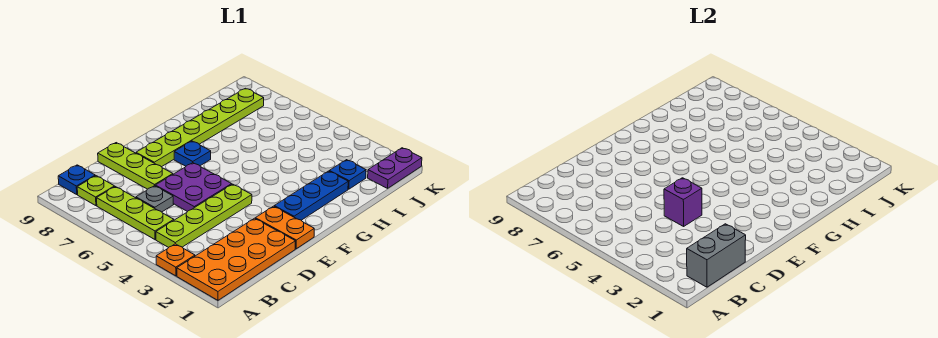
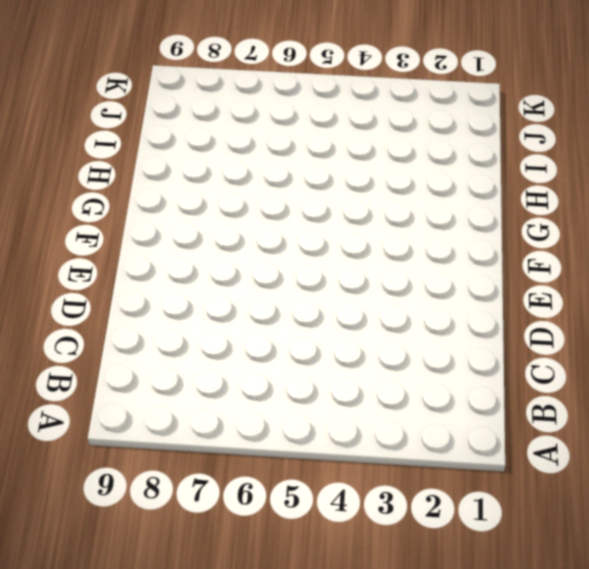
none -> orange 2x4 plate [177,218,295,300]
none -> orange 1x1 plate [156,244,195,276]
none -> lime 1x4 plate [156,184,252,248]

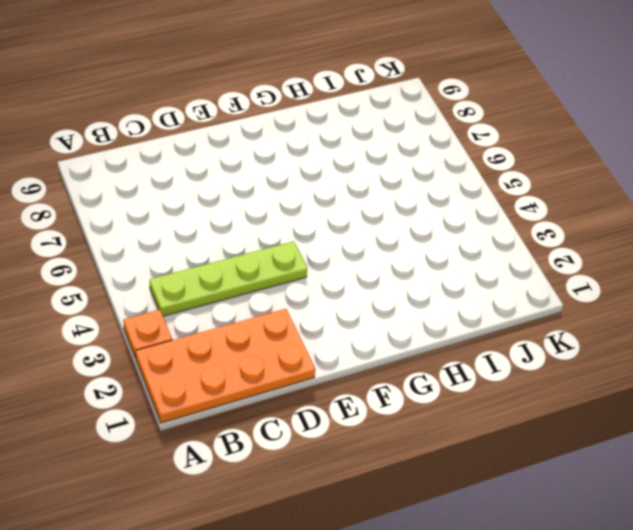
none -> lime 1x3 plate [97,187,174,240]
none -> lime 1x1 plate [77,176,115,206]
none -> blue 1x1 plate [58,165,95,194]

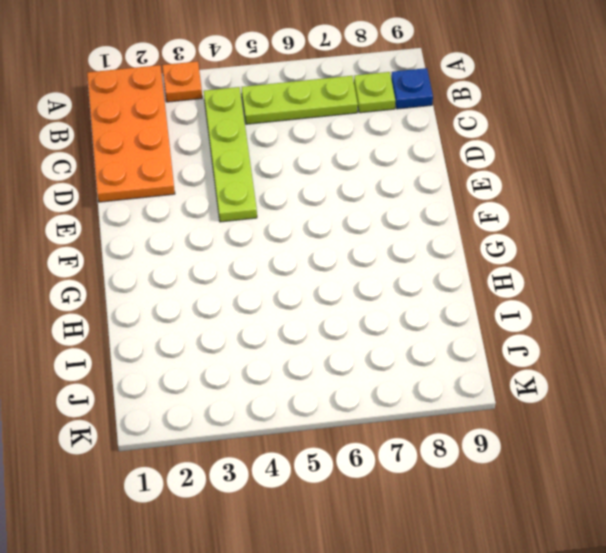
none -> grey 1x1 plate [136,186,174,212]
none -> purple 2x2 plate [155,163,232,212]
none -> lime 1x3 plate [98,143,173,189]

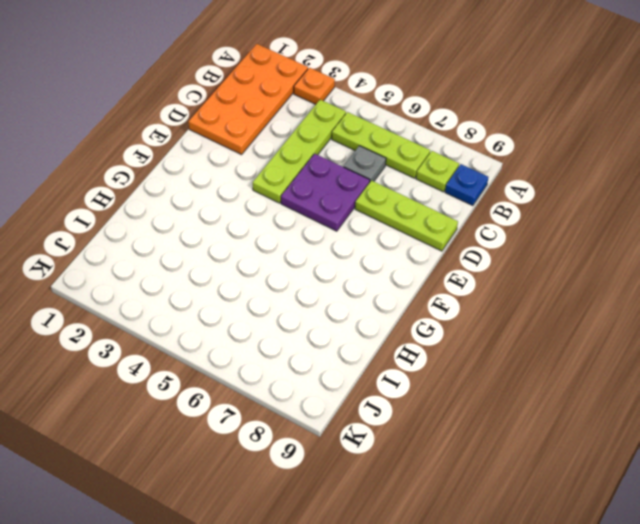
none -> orange 1x2 plate [255,206,314,249]
none -> lime 1x6 plate [136,88,264,167]
none -> blue 1x3 plate [274,171,348,220]

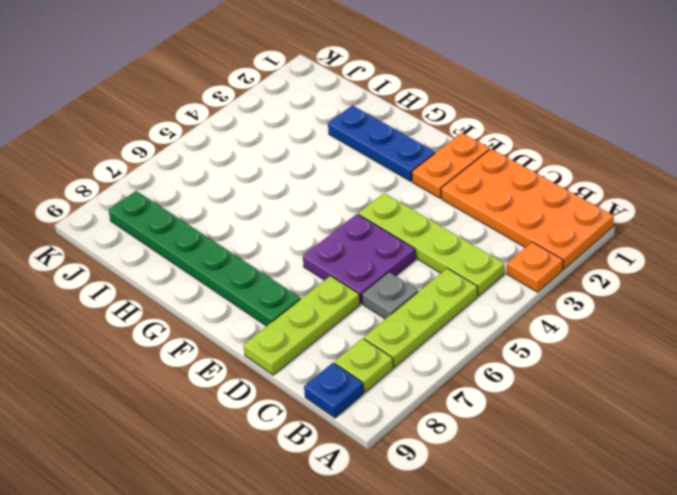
green 1x6 plate [108,191,300,326] -> lime 1x6 plate [136,88,264,167]
none -> blue 1x1 plate [174,141,211,166]
none -> blue 1x1 plate [330,160,366,189]
none -> purple 1x2 plate [368,148,422,188]

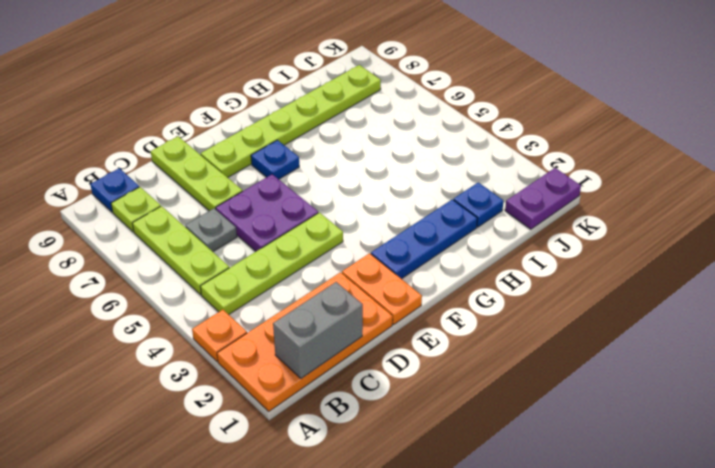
none -> purple 1x1 brick [664,178,702,226]

